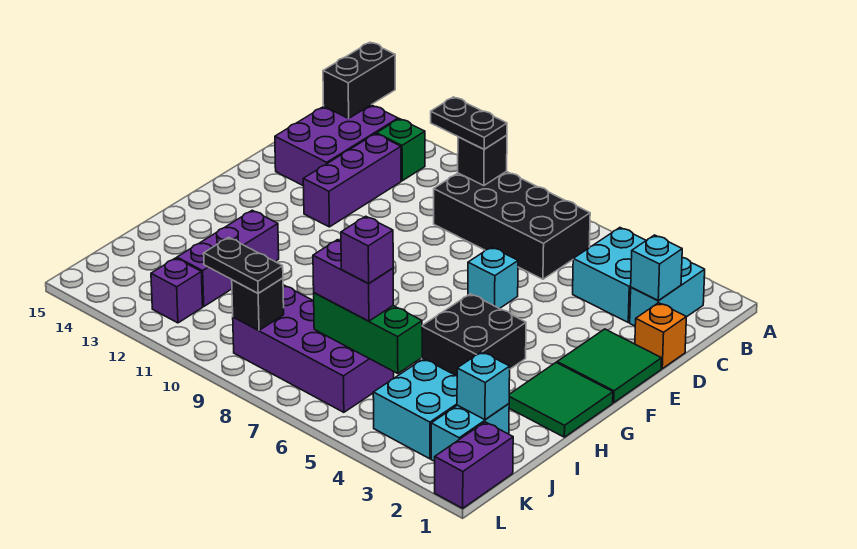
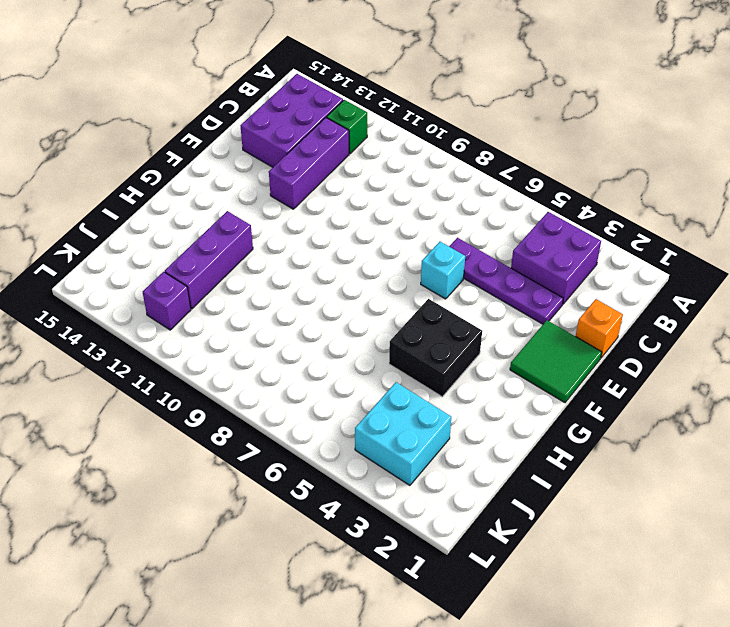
purple 2x2 brick [511,212,601,304] -> cyan 2x2 brick [573,228,646,322]
purple 1x4 plate [449,238,563,324] -> none
none -> cyan 1x2 brick [630,258,705,326]
none -> black 2x4 brick [434,171,590,279]
none -> green 2x2 tile [509,363,613,437]

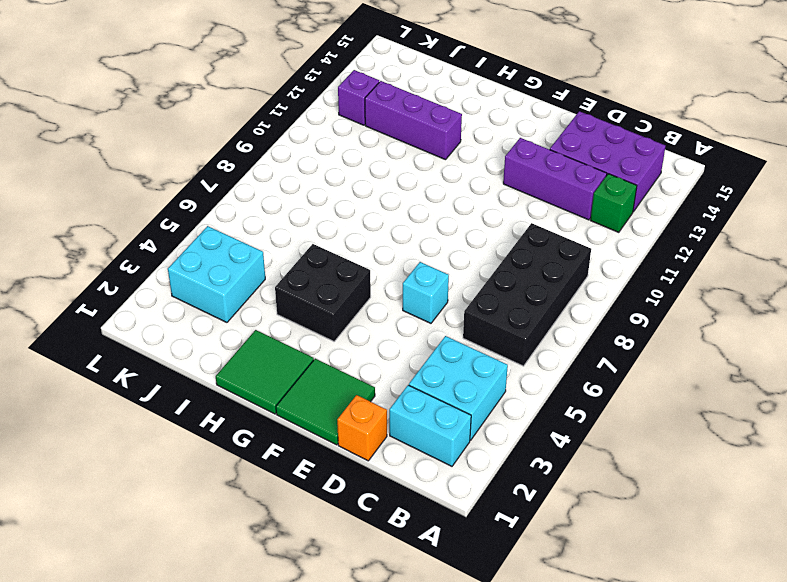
none -> cyan 1x2 brick [431,404,509,461]
none -> purple 2x4 brick [233,285,394,412]
none -> purple 1x2 brick [435,422,513,508]

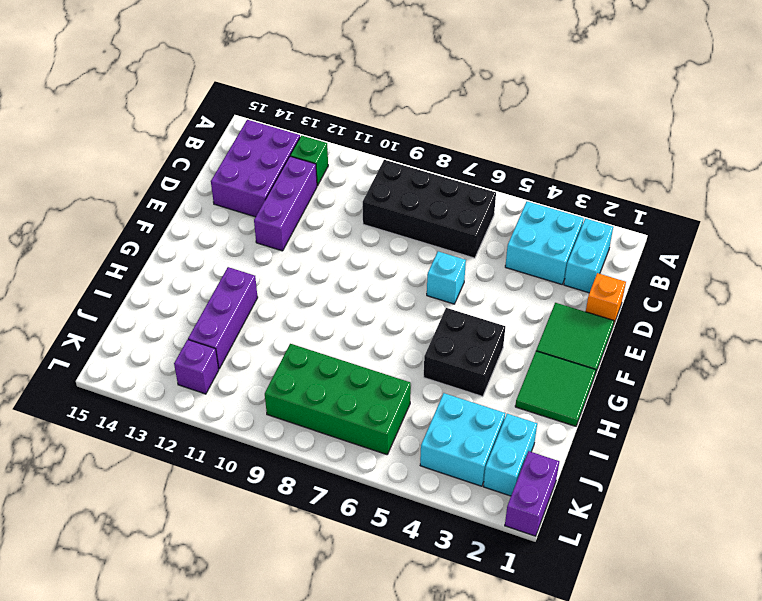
green 2x4 brick [265,344,411,455] -> purple 2x4 brick [233,285,394,412]
none -> black 1x2 brick [323,42,395,118]
none -> black 1x1 brick [458,135,507,186]
none -> cyan 1x1 brick [631,235,682,301]

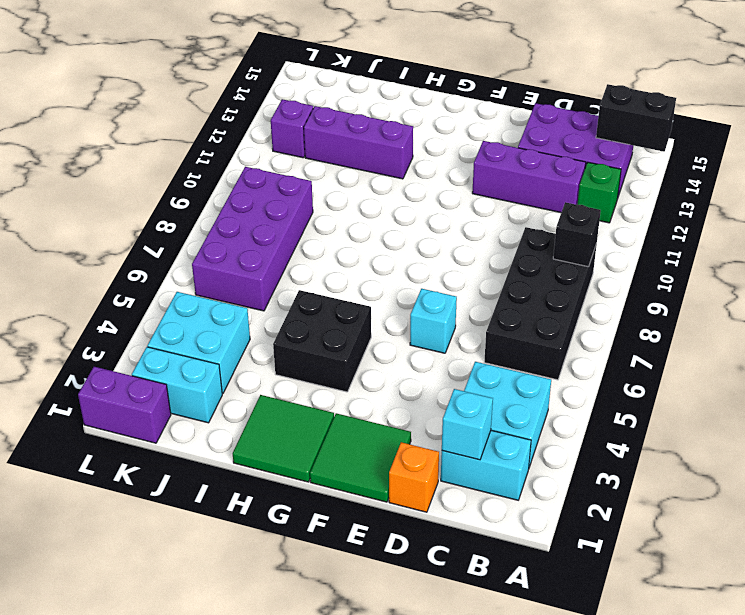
none -> cyan 1x1 brick [457,352,510,420]
none -> green 1x3 brick [314,293,422,374]
none -> black 1x1 brick [232,278,284,330]

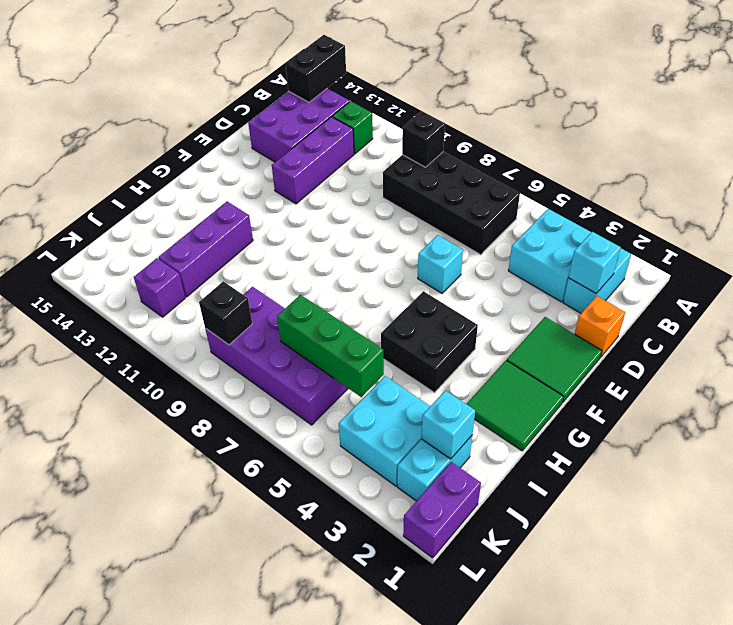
none -> black 1x2 plate [431,97,507,149]
none -> purple 1x2 brick [313,240,393,321]
none -> black 1x2 plate [204,237,283,293]

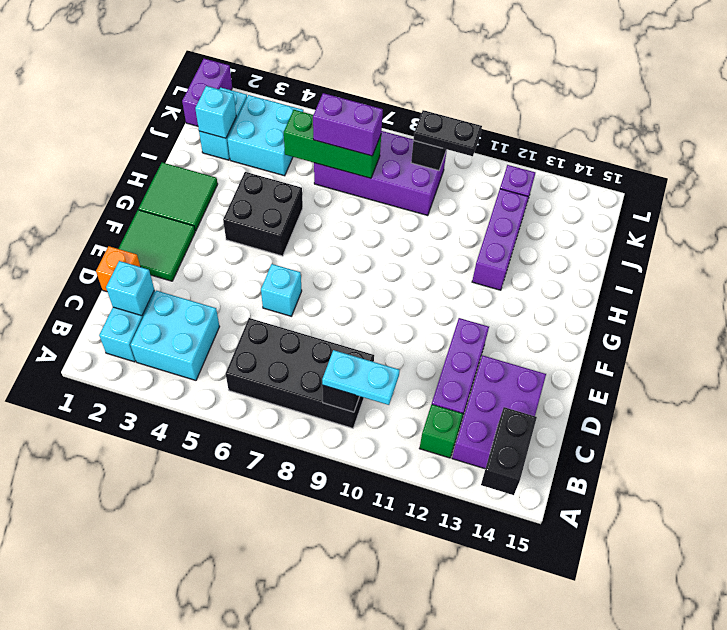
cyan 1x2 plate [322,350,400,405] -> black 1x2 plate [431,97,507,149]
none -> purple 1x1 brick [341,216,393,284]

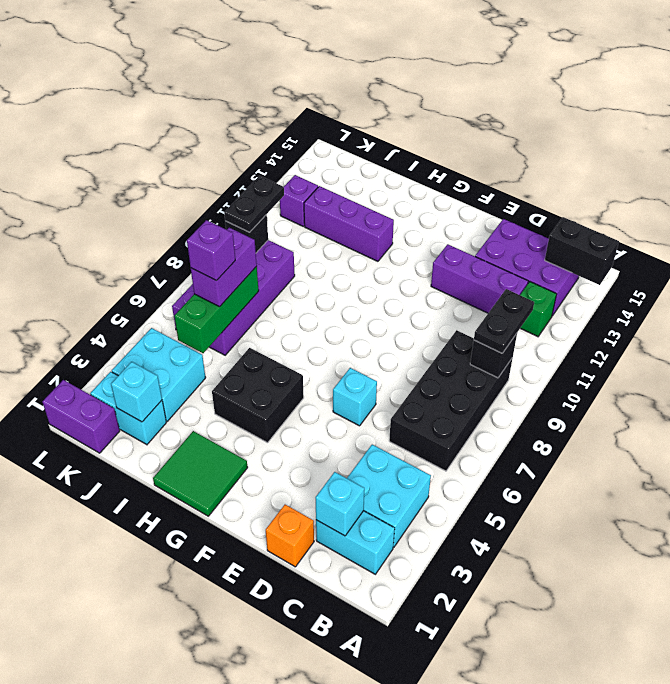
none -> green 2x2 tile [557,329,662,403]

